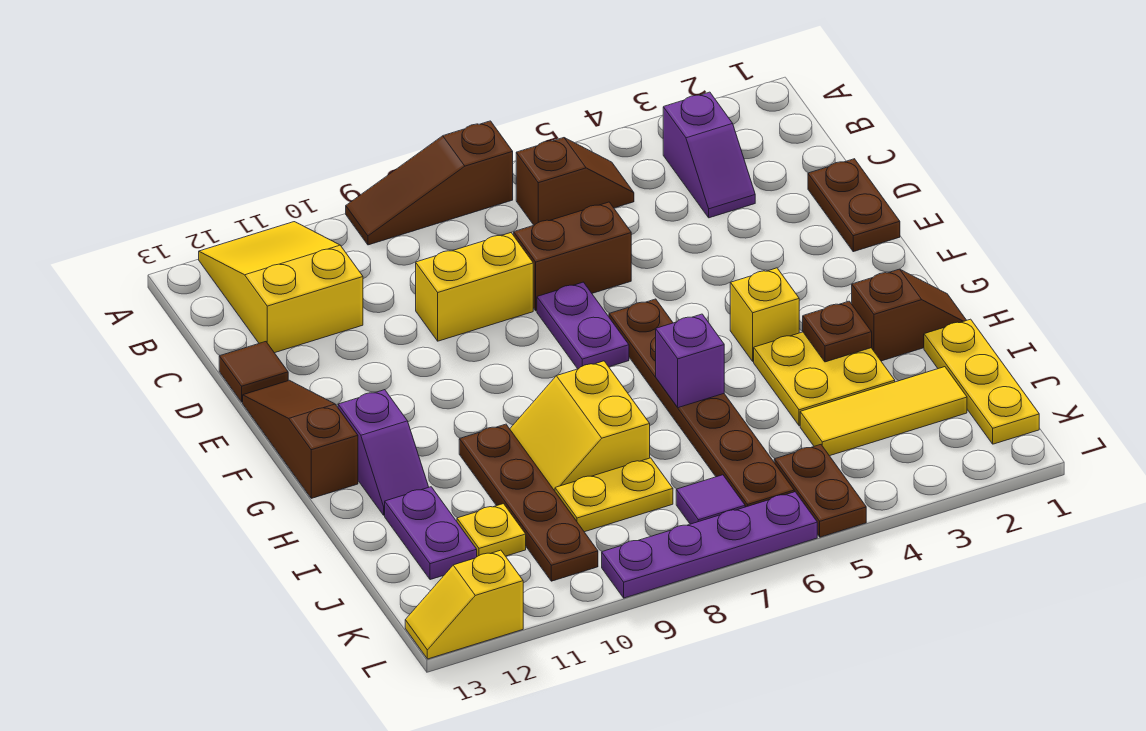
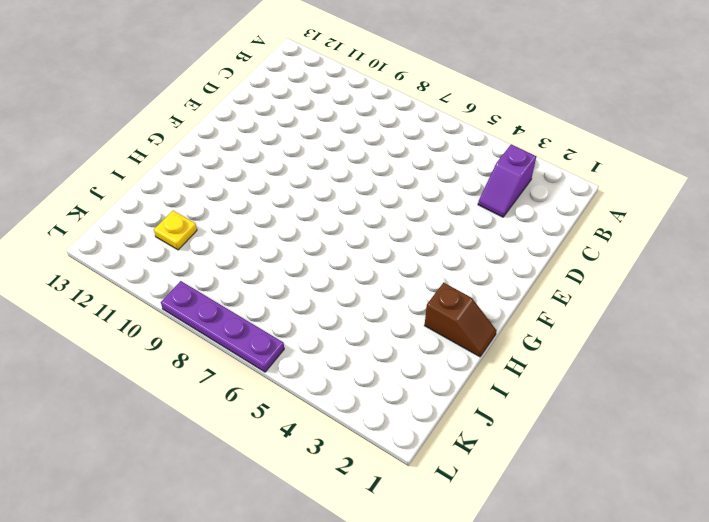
none -> brown 1x3 slope [346,121,513,245]
none -> yellow 2x3 slope [199,222,363,353]
none -> brown 1x2 slope [516,138,634,225]

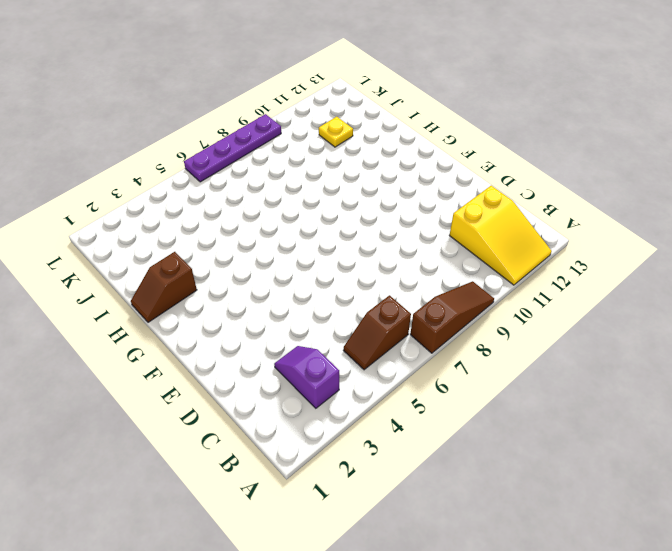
none -> brown 1x2 plate [808,159,900,252]
none -> brown 1x2 brick [514,202,631,311]
none -> yellow 1x2 brick [416,233,533,341]

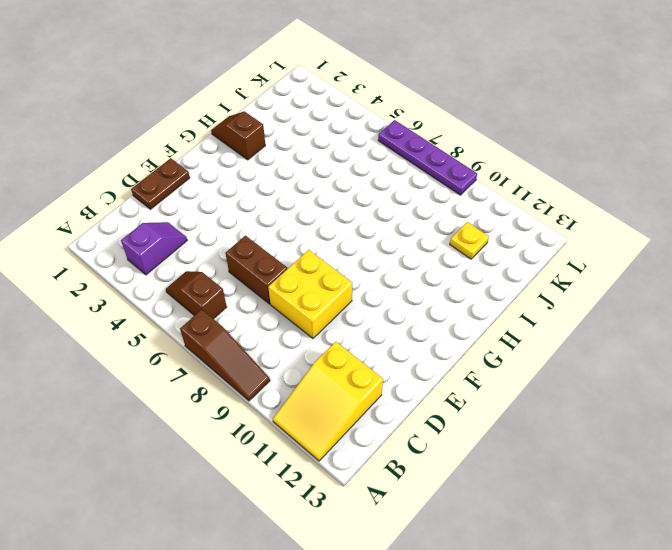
yellow 2x2 brick [268,250,352,338] -> yellow 1x2 brick [416,233,533,341]
none -> brown 1x1 tile [219,342,288,402]
none -> purple 1x2 plate [537,282,629,369]
none -> brown 1x3 slope [243,380,358,498]

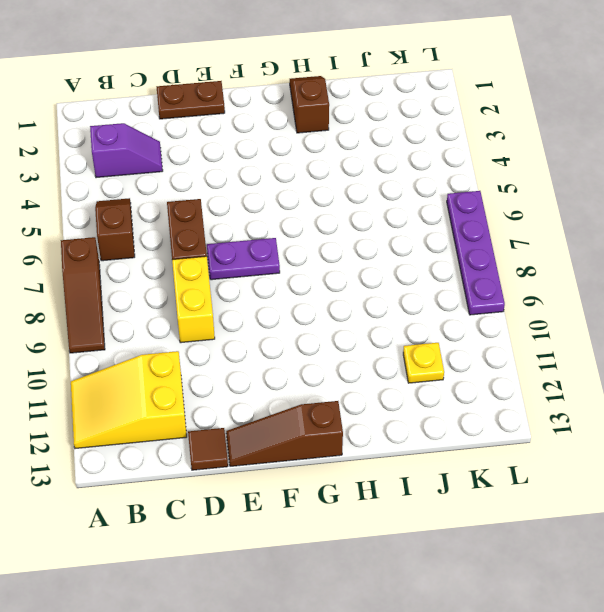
none -> brown 1x6 plate [609,299,794,507]
none -> yellow 1x1 brick [730,268,799,361]
none -> purple 1x2 slope [338,390,429,515]

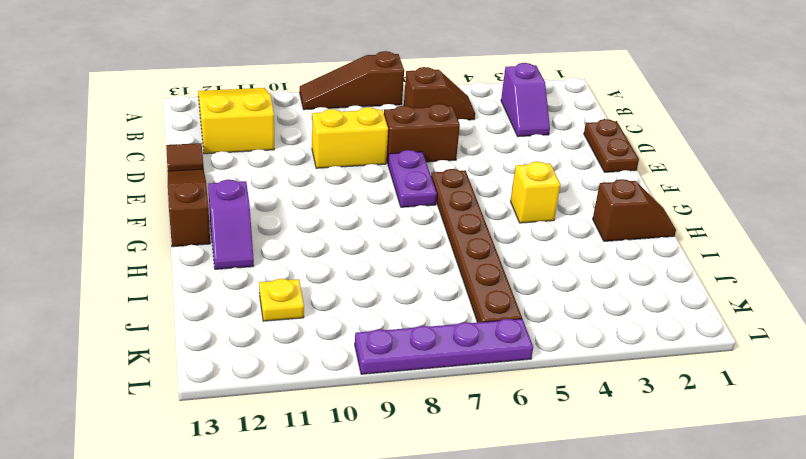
none -> yellow 2x2 plate [754,332,895,426]
none -> yellow 2x2 slope [510,361,650,491]
none -> brown 1x4 plate [459,424,598,581]

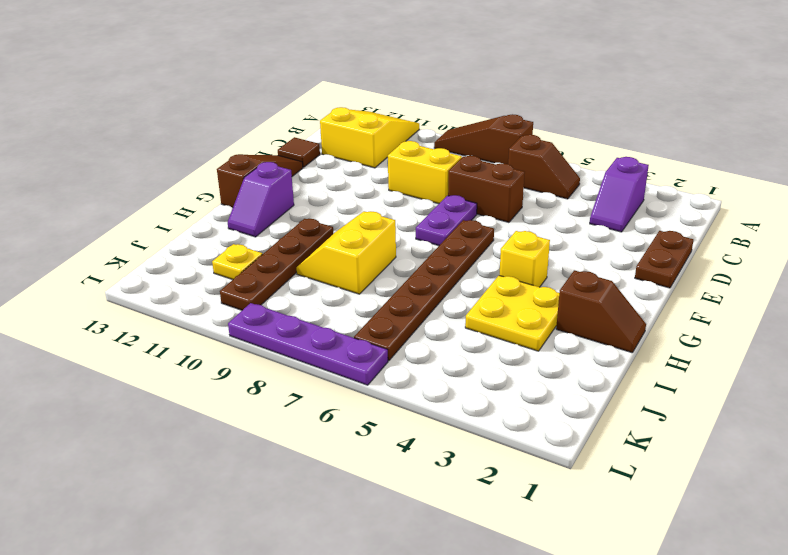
none -> yellow 1x3 plate [924,319,1039,444]
none -> purple 1x2 plate [385,487,477,580]
none -> yellow 1x3 tile [800,367,967,456]

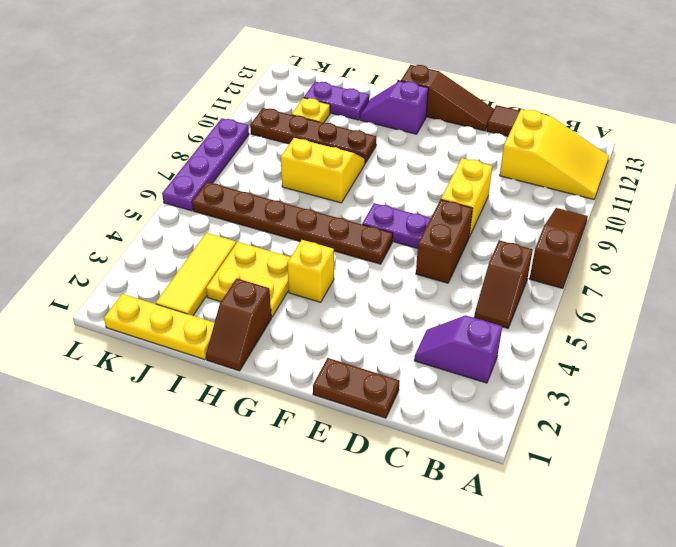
none -> yellow 1x2 plate [555,458,673,532]
none -> brown 1x2 plate [774,445,866,537]
none -> purple 1x1 tile [676,475,745,524]

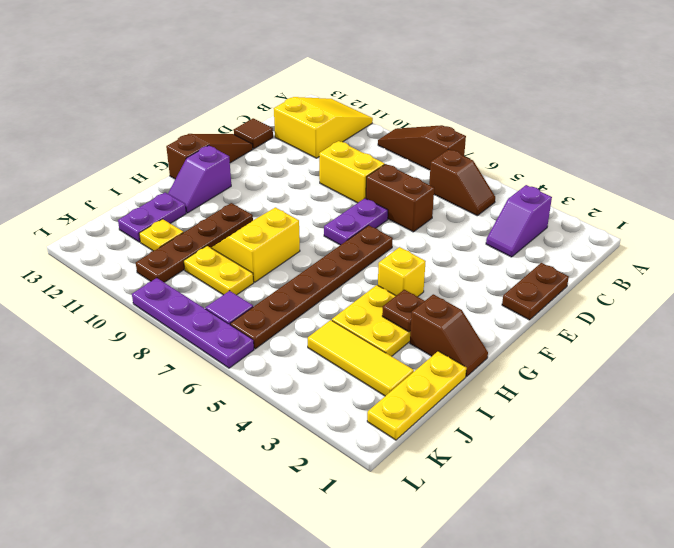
none -> brown 1x2 plate [774,445,866,537]
none -> yellow 1x2 slope [405,550,523,659]
none -> purple 1x1 brick [656,314,724,408]

